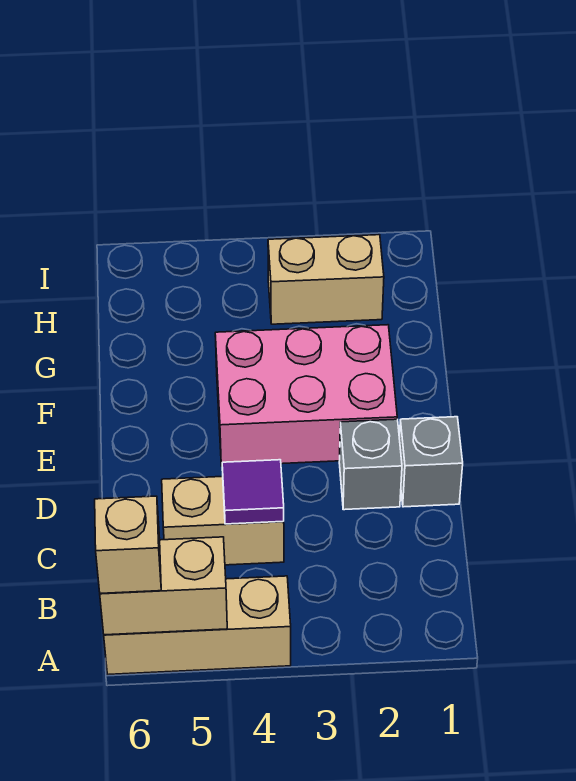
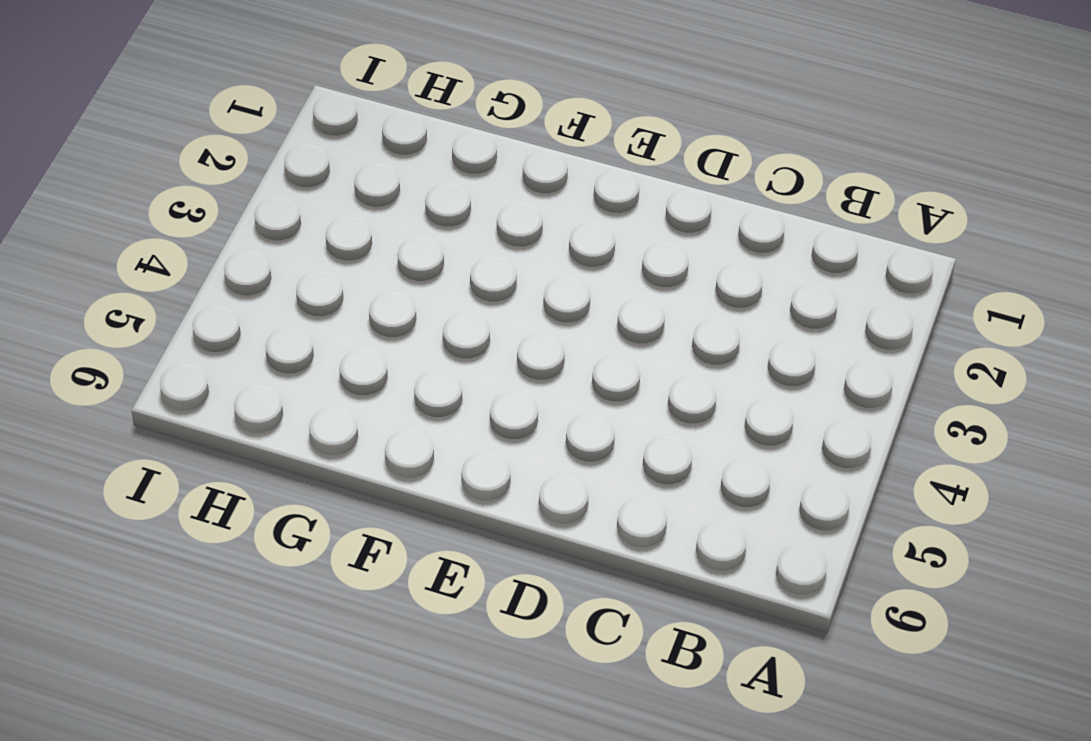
none -> tan 1x3 brick [104,576,291,674]
none -> tan 1x2 brick [162,476,284,565]

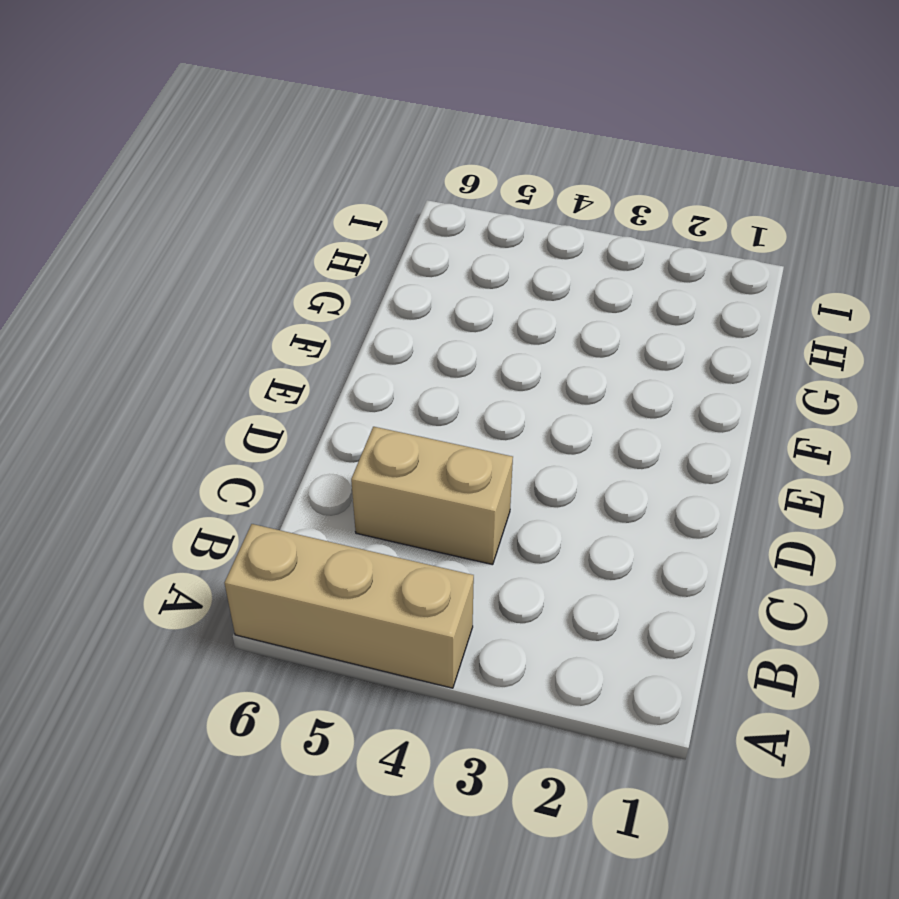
none -> grey 1x1 brick [399,417,463,507]
none -> grey 1x1 brick [339,419,402,510]

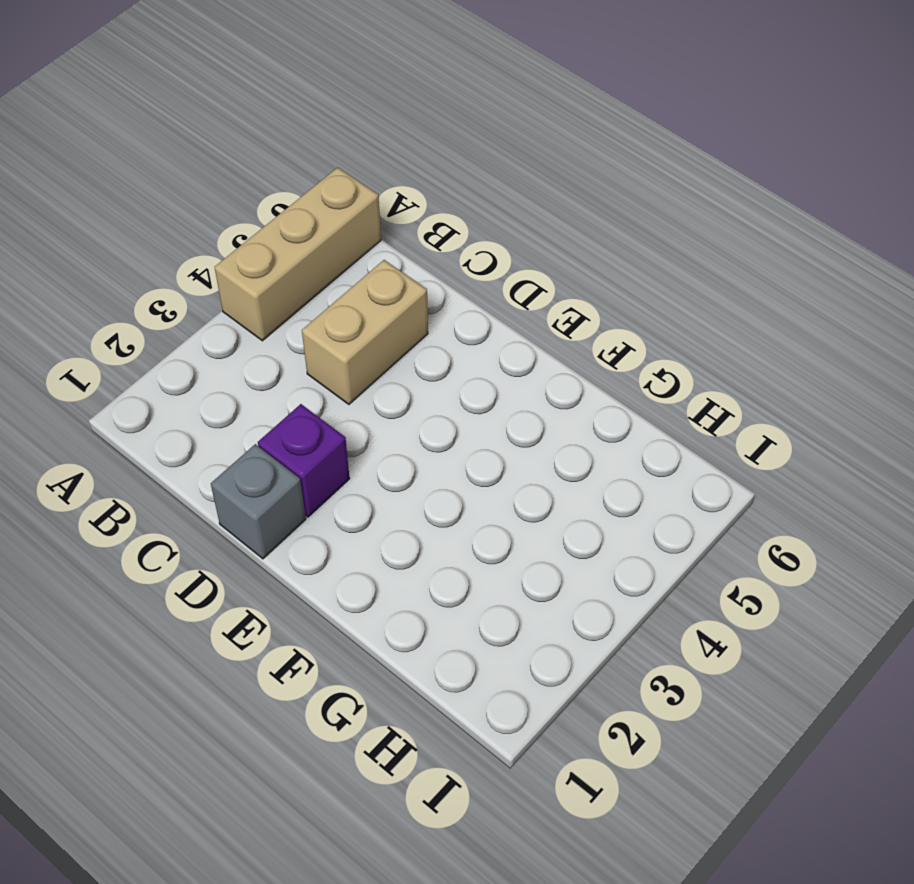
purple 1x1 brick [258,404,350,517] -> grey 1x1 brick [339,419,402,510]
none -> pink 2x3 brick [215,325,397,466]
none -> tan 1x2 brick [268,235,384,324]

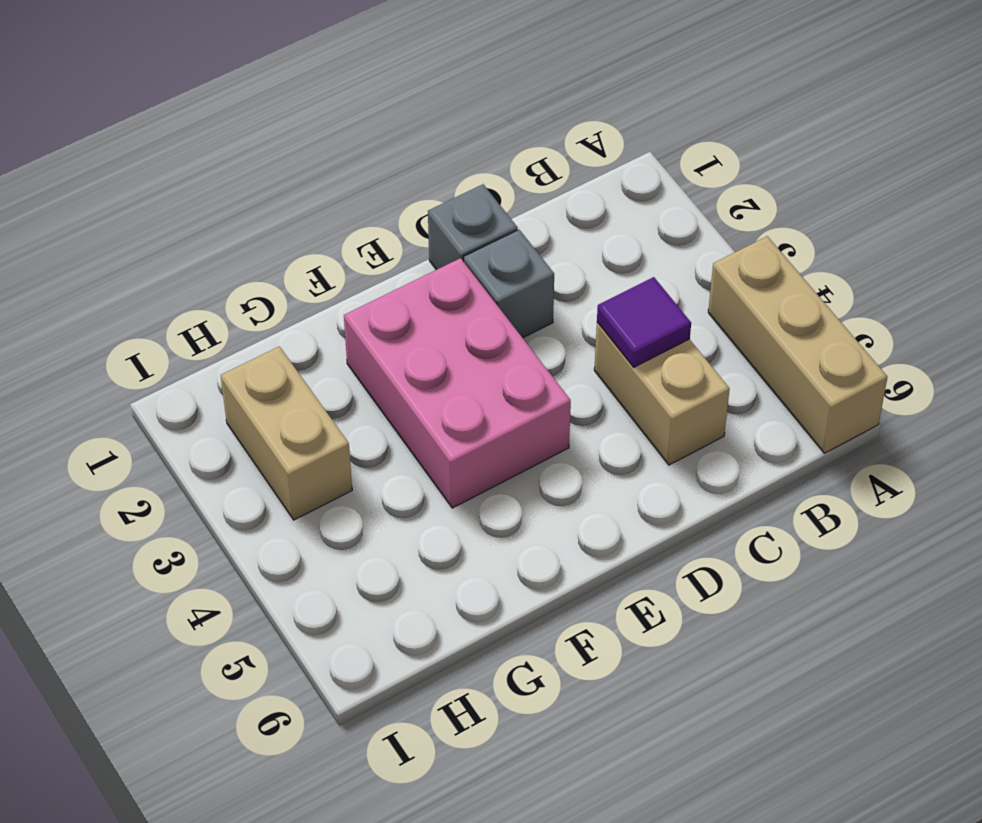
none -> tan 1x2 brick [100,537,227,635]
none -> tan 1x1 brick [95,496,161,593]

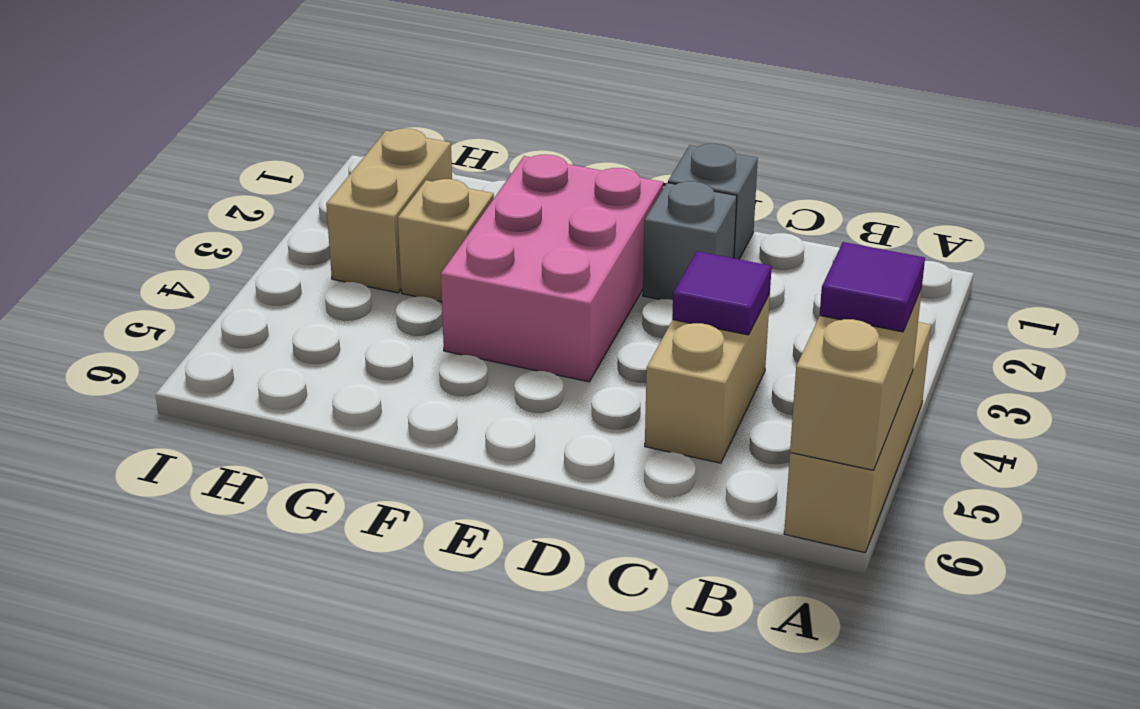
purple 1x1 tile [820,242,925,332] -> none
tan 1x1 brick [398,179,494,302] -> tan 1x1 brick moved to [95,496,161,593]

